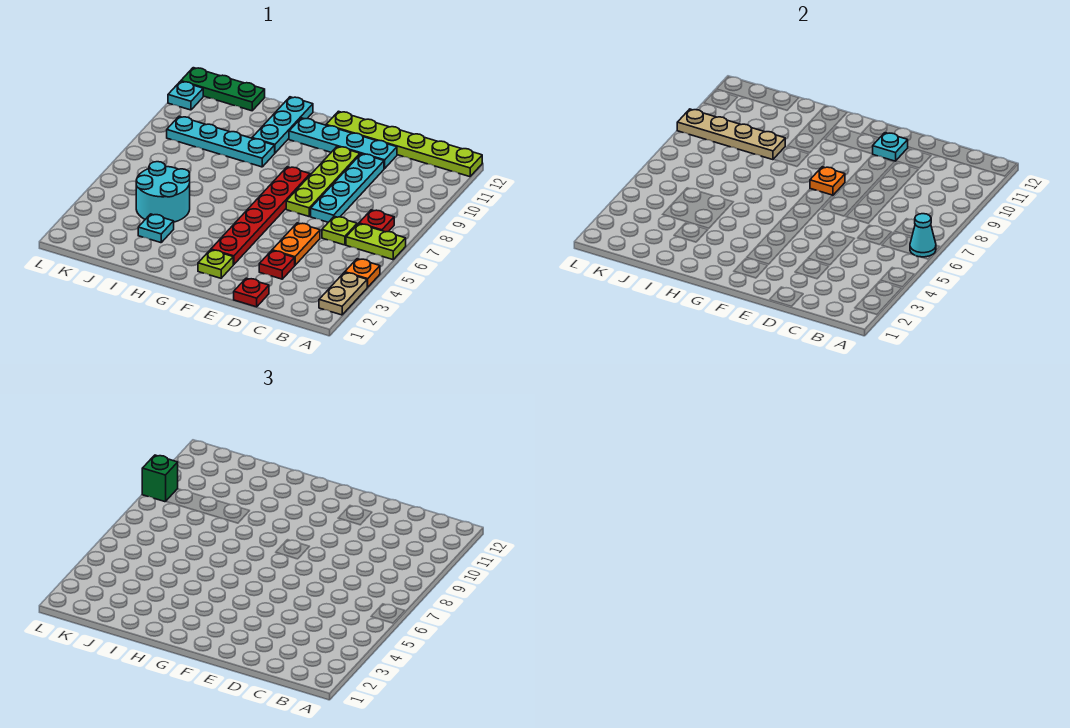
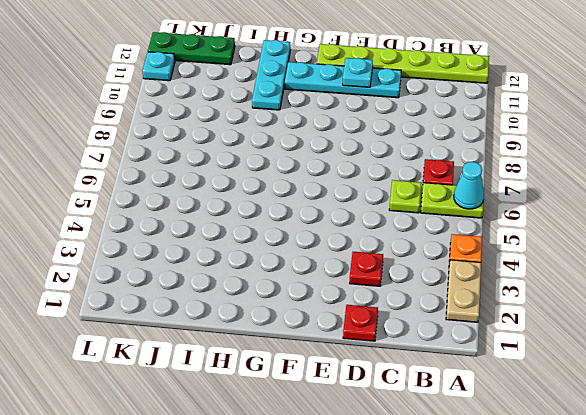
none -> orange 1x2 plate [272,223,320,265]
none -> cyan 1x4 plate [311,154,384,222]
none -> lime 1x4 plate [286,147,360,216]

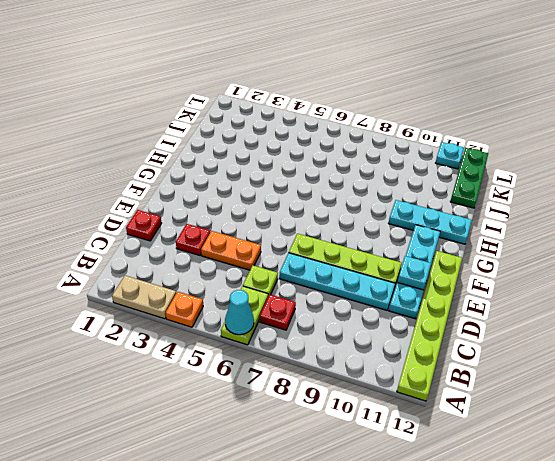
none -> lime 1x1 plate [198,250,233,278]
none -> red 1x6 plate [211,167,310,265]
none -> cyan 1x4 plate [167,116,275,167]

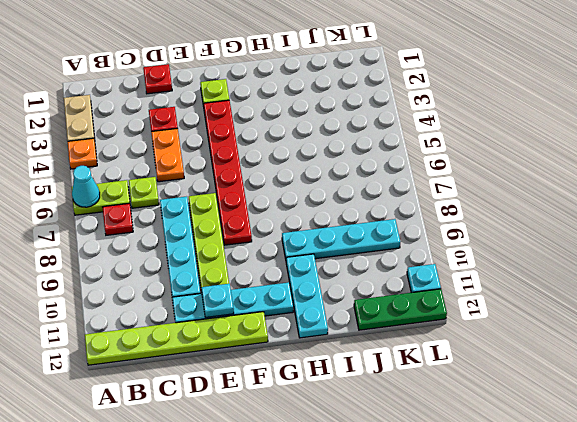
none -> cyan 1x1 plate [138,214,174,243]
none -> cyan 2x2 round brick [136,162,190,222]
none -> orange 1x1 plate [810,167,845,196]

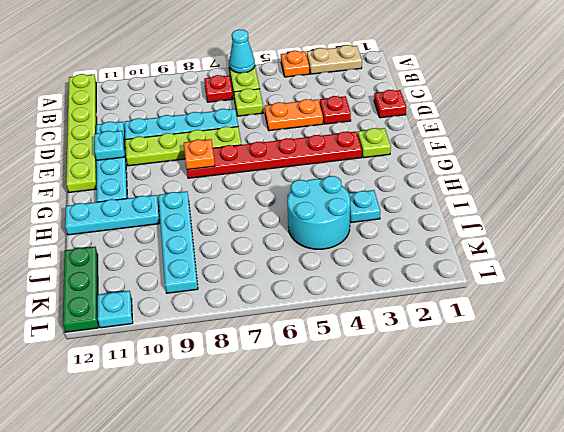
none -> tan 1x4 plate [677,109,785,160]
none -> green 1x1 brick [142,455,178,502]

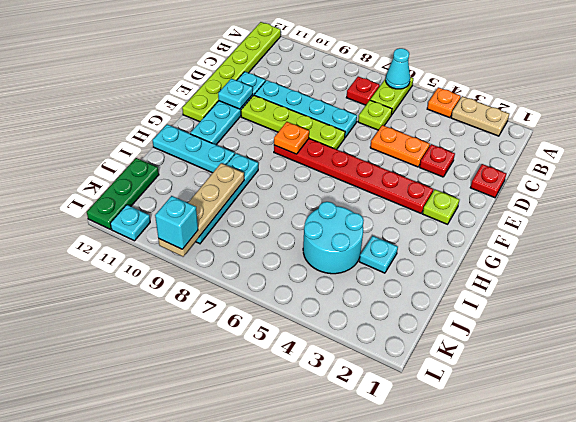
cyan 1x1 brick [155,196,198,249] -> green 1x1 brick [142,455,178,502]

